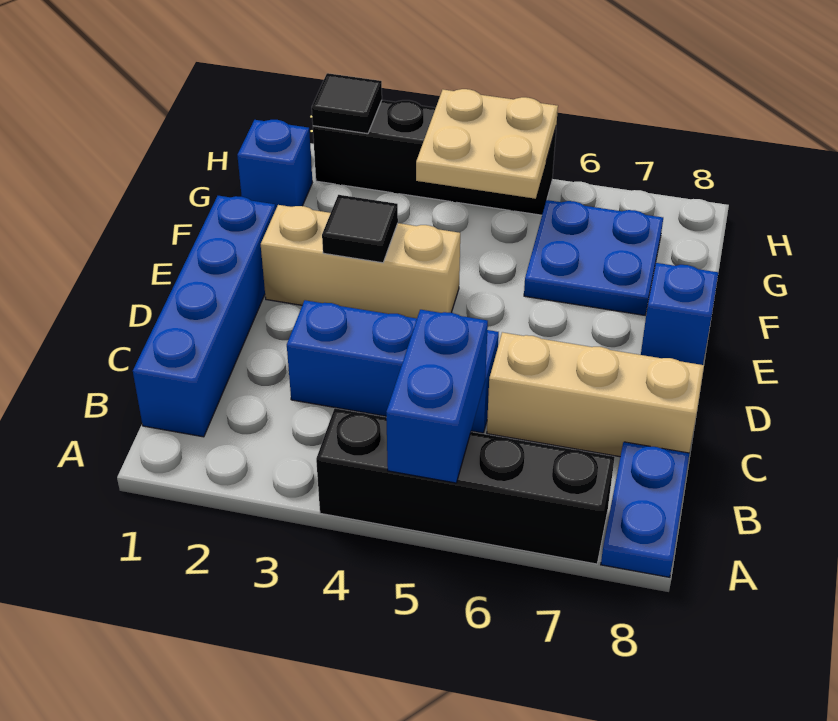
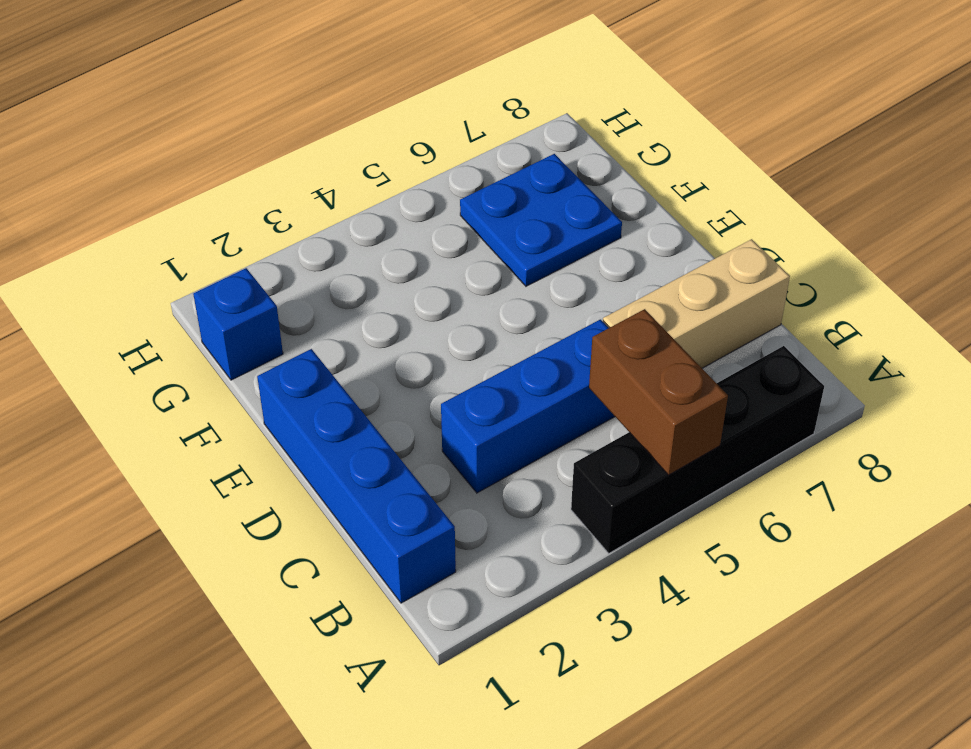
brown 1x2 brick [589,309,728,475] -> blue 1x2 brick [386,310,488,483]
none -> blue 1x2 plate [601,442,689,577]
none -> tan 1x3 brick [261,205,460,318]
none -> blue 1x1 brick [641,263,718,365]

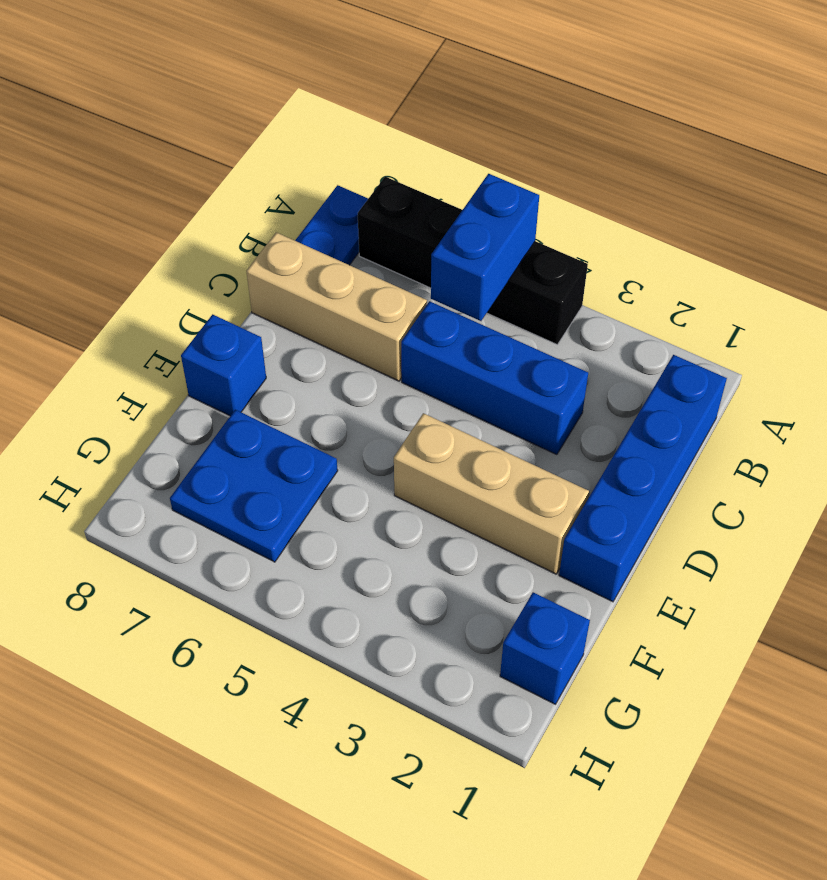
none -> black 1x4 brick [313,100,556,215]
none -> black 1x1 tile [322,195,398,263]
none -> tan 2x2 plate [416,89,558,199]

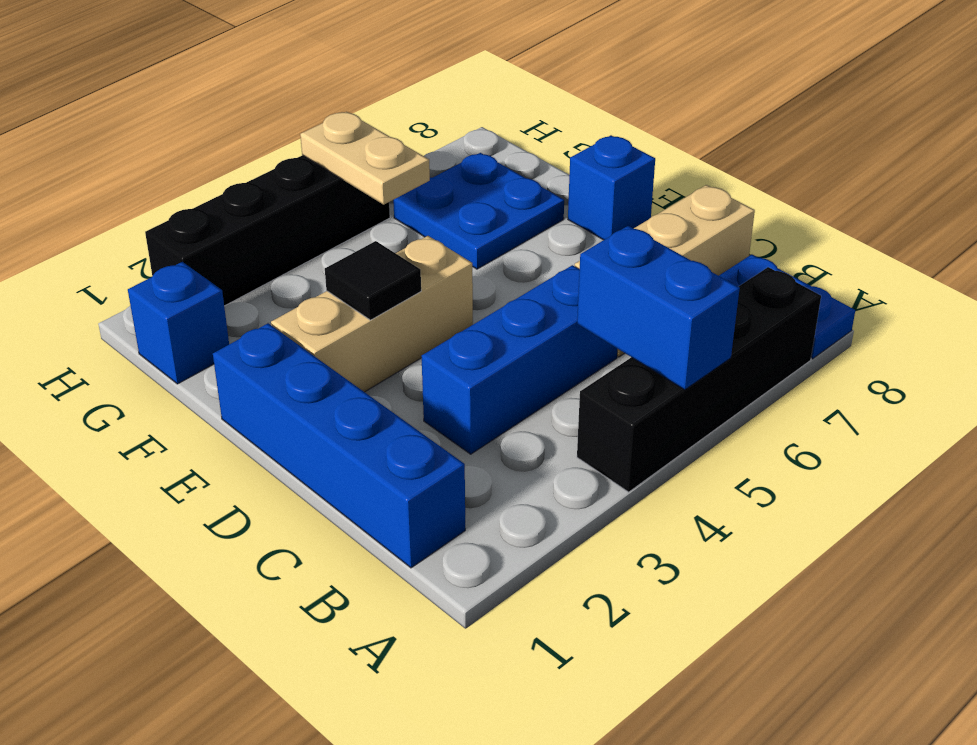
tan 1x2 plate [300,112,430,205] -> tan 2x2 plate [416,89,558,199]
none -> black 1x1 tile [312,73,382,134]

